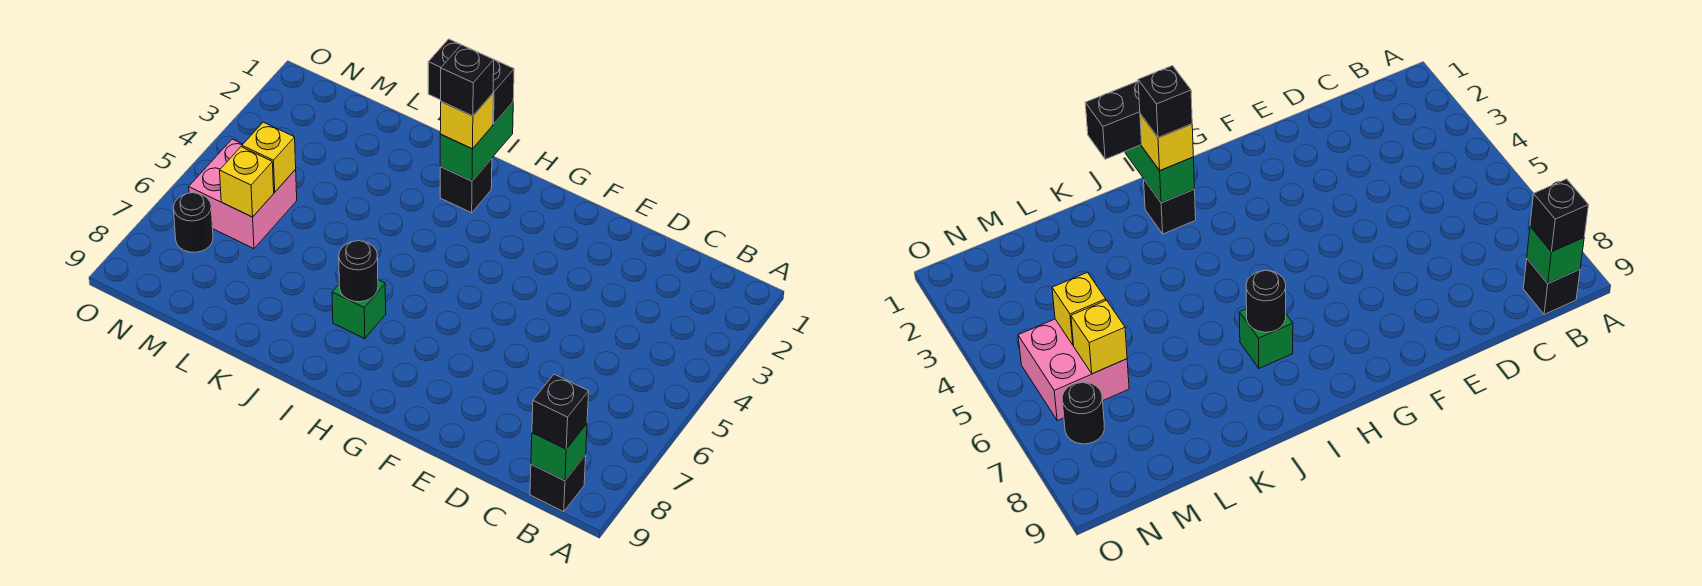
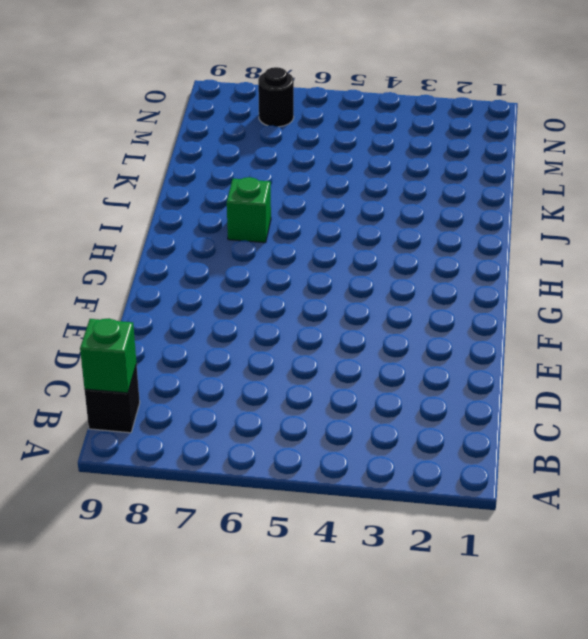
none -> black 1x1 brick [440,159,492,213]
none -> pink 2x2 brick [189,139,297,249]
none -> green 1x2 brick [440,102,513,181]

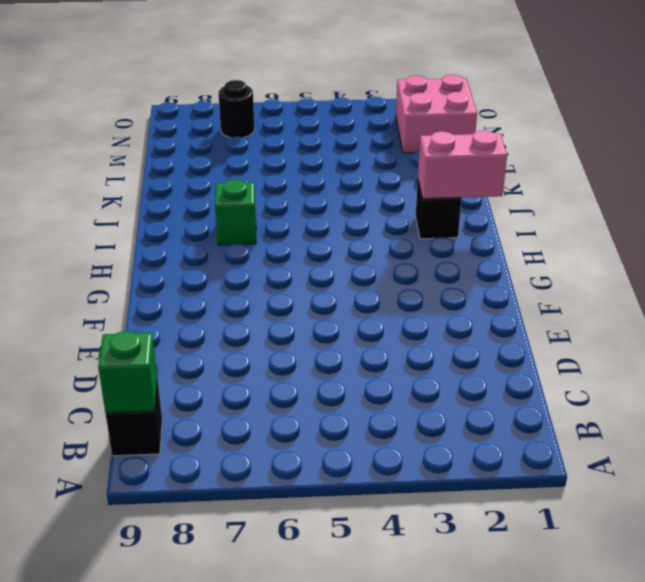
pink 1x2 brick [418,130,507,199] -> green 1x2 brick [440,102,513,181]
pink 2x2 brick [396,75,477,153] -> pink 2x2 brick moved to [189,139,297,249]
none -> black 1x1 round brick [339,241,378,302]
none -> yellow 1x1 brick [242,122,296,192]
none -> yellow 1x1 brick [220,147,274,217]

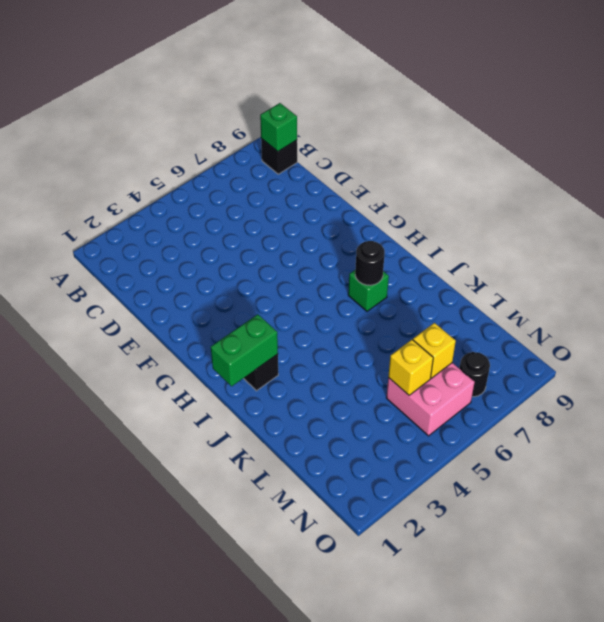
none -> black 1x1 brick [532,374,589,449]
none -> black 1x2 brick [428,39,514,124]
none -> yellow 1x1 brick [440,93,493,149]

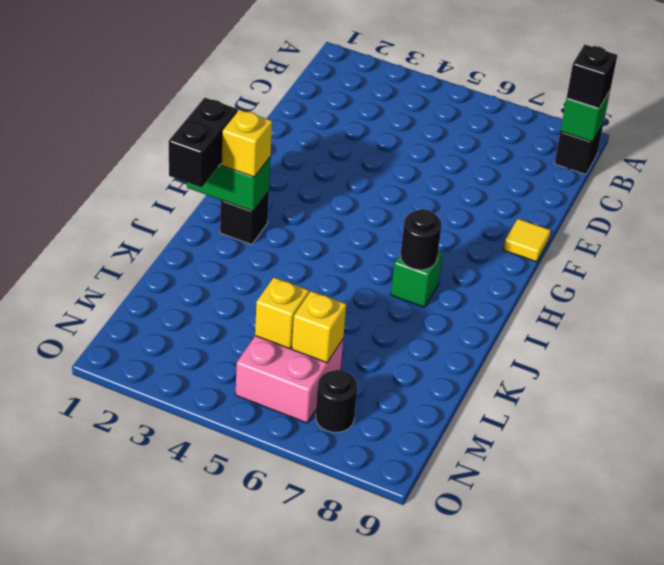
yellow 1x1 tile [504,219,551,262] -> none
none -> black 1x1 brick [441,45,494,116]

